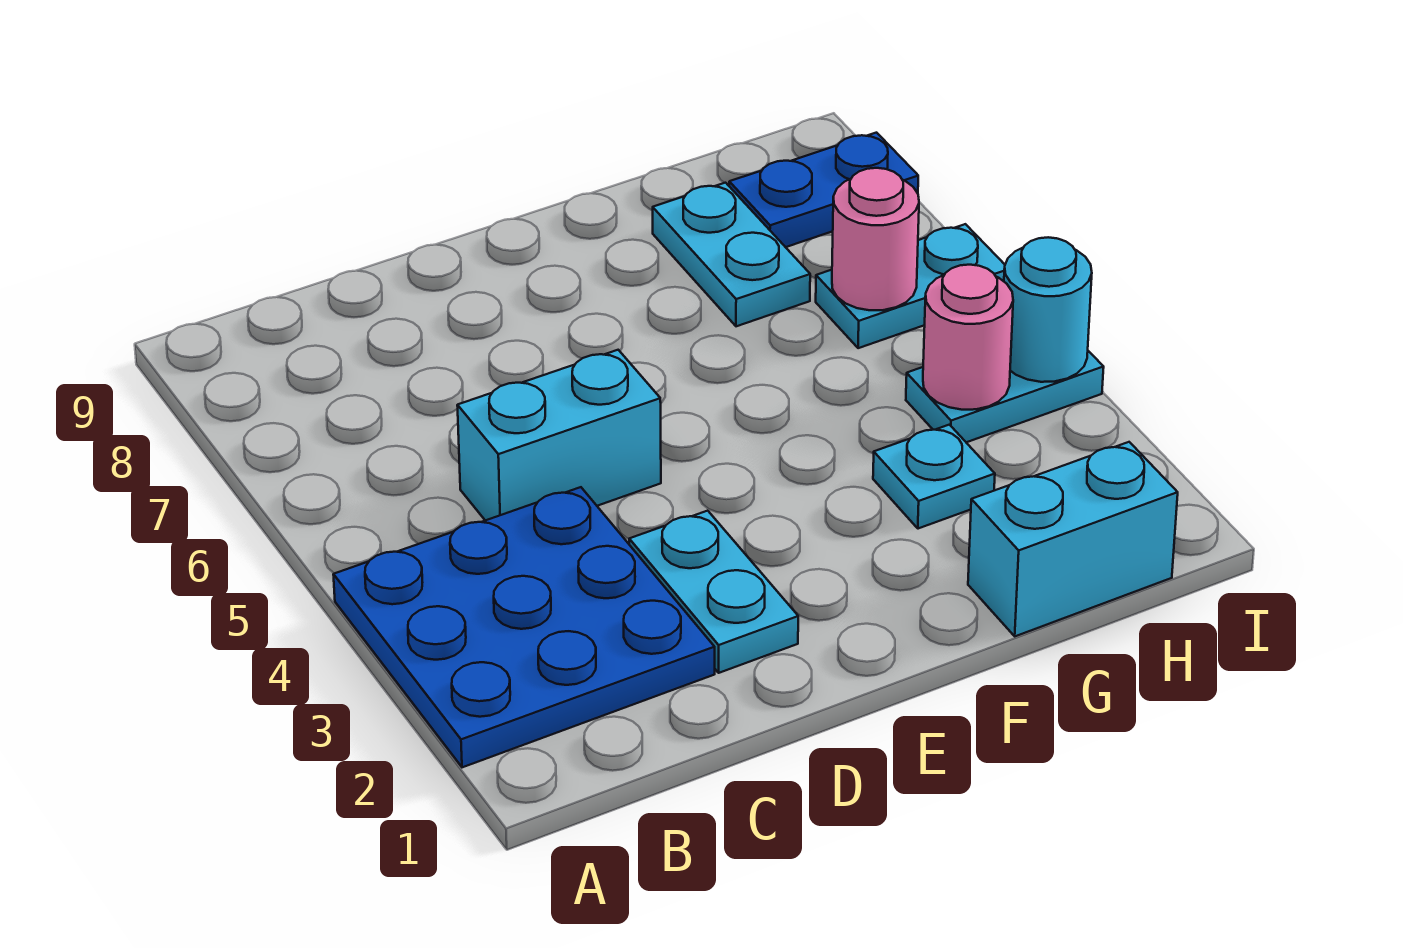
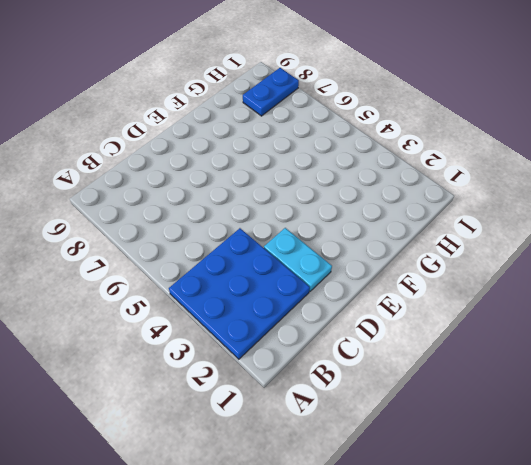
none -> cyan 1x2 brick [457,350,661,521]
none -> cyan 1x2 brick [968,442,1178,636]
none -> cyan 1x1 plate [873,425,995,529]

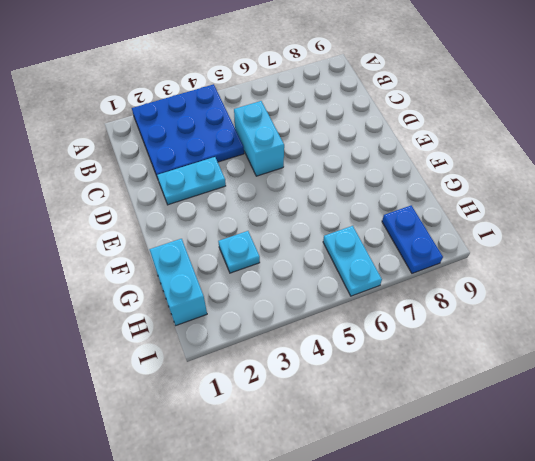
none -> cyan 1x2 plate [653,183,810,326]
none -> cyan 1x2 plate [906,351,1104,442]
none -> pink 1x1 round brick [923,265,1013,410]

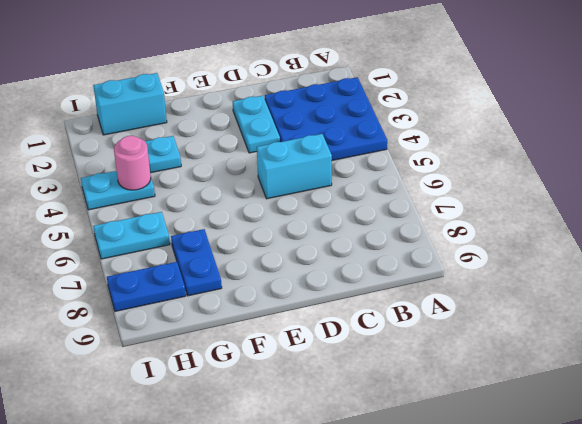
blue 1x2 plate [171,229,222,296] -> cyan 1x2 plate [653,183,810,326]
none -> pink 1x1 round brick [832,168,919,310]
none -> cyan 1x1 round brick [1004,237,1092,382]

